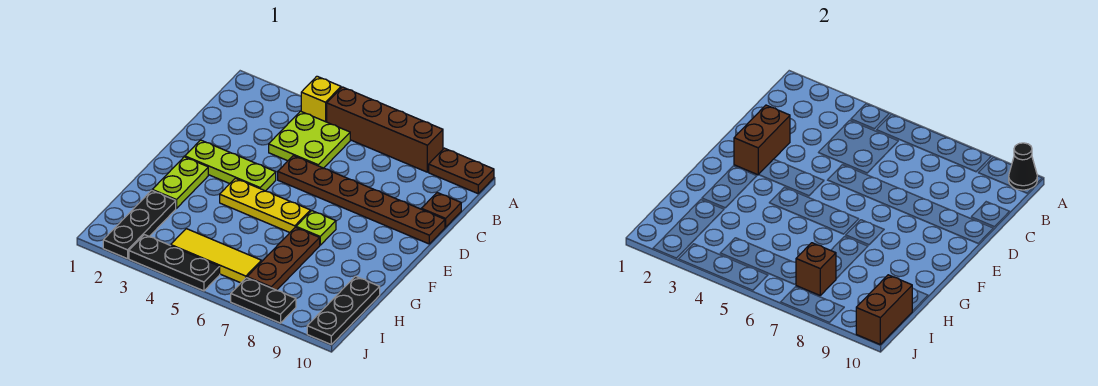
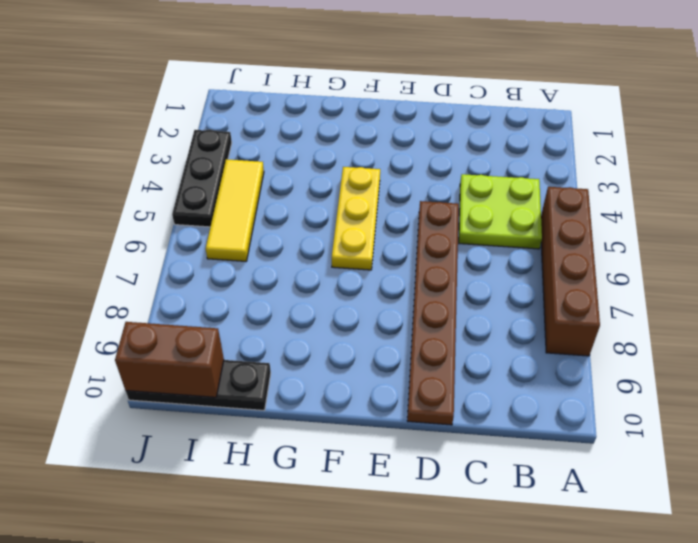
none -> yellow 1x1 brick [301,76,341,122]
none -> brown 1x2 plate [429,148,494,194]
none -> brown 1x1 plate [421,193,461,227]

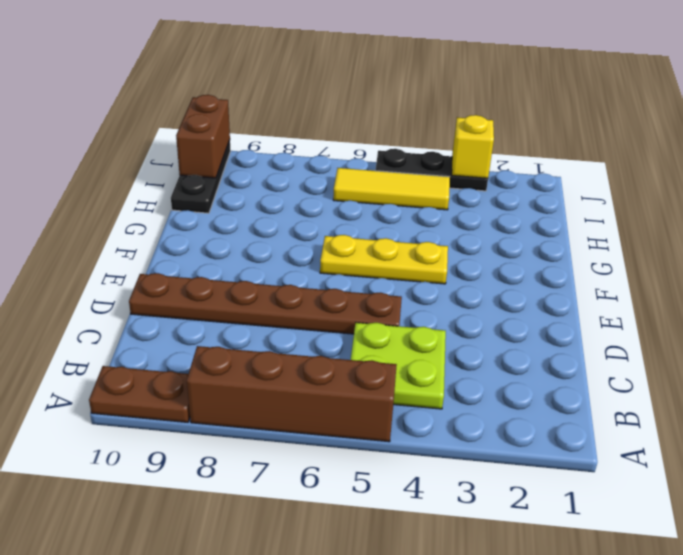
yellow 1x1 brick [452,115,494,178] -> yellow 1x1 brick moved to [301,76,341,122]
none -> brown 1x1 plate [421,193,461,227]
none -> lime 1x3 plate [185,140,276,191]
none -> lime 1x2 plate [152,157,208,208]

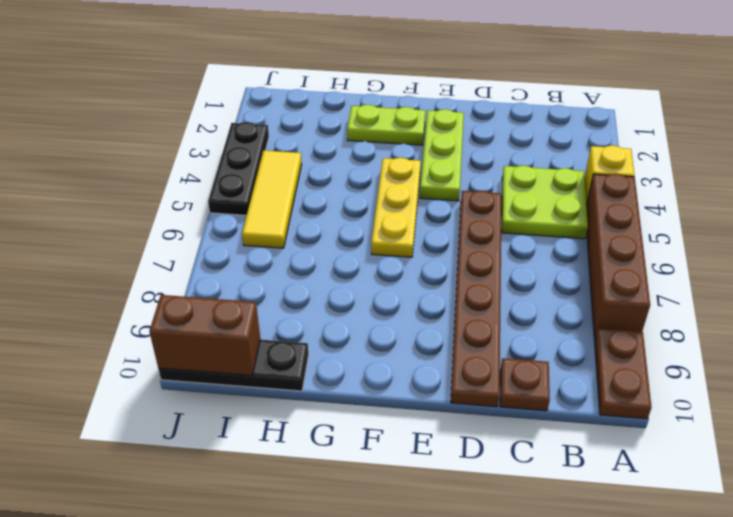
none -> lime 1x1 plate [296,211,336,245]
none -> brown 1x3 plate [247,227,320,290]
none -> black 1x3 plate [103,190,176,259]

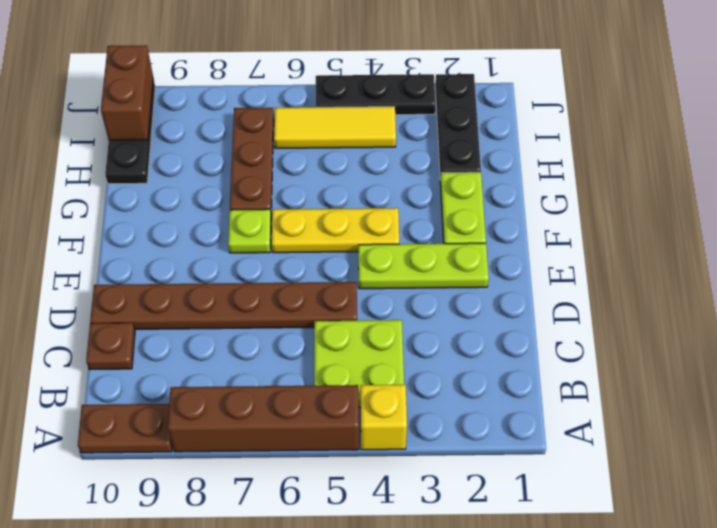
none -> black 1x2 plate [231,278,296,323]
none -> black 1x1 cone [1009,143,1037,190]
none -> brown 1x2 brick [734,105,790,175]

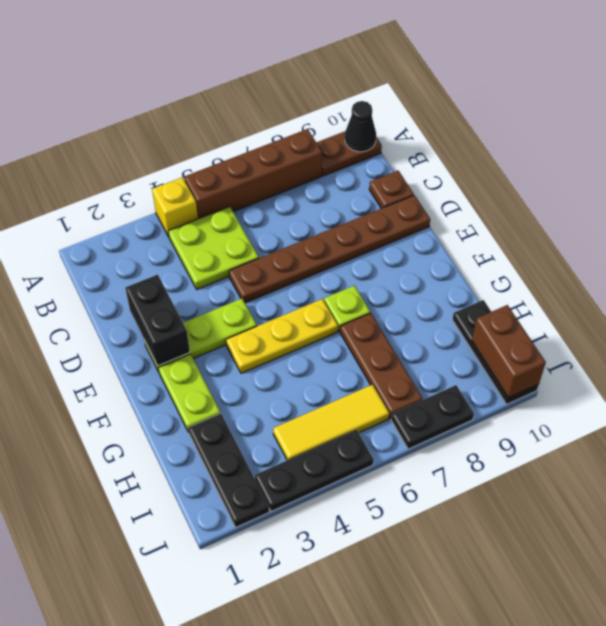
black 1x2 brick [125,275,190,366] -> brown 1x2 brick [734,105,790,175]
none -> brown 1x1 brick [796,243,836,295]

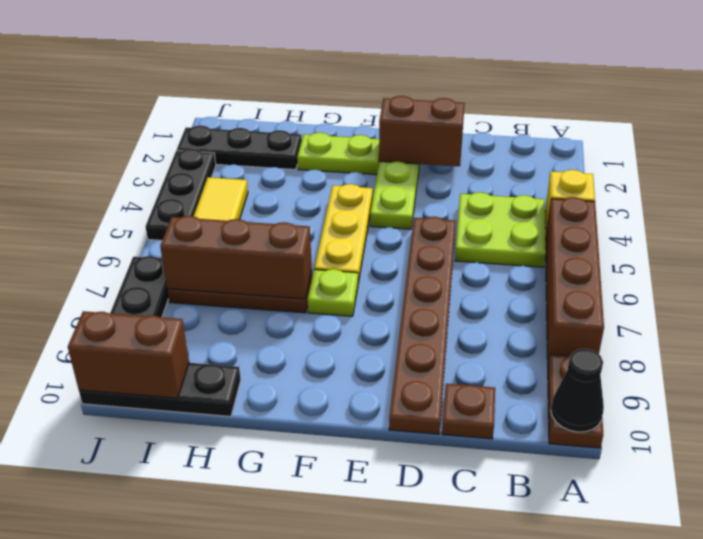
brown 1x3 brick [160,216,312,299] -> brown 1x1 brick [796,243,836,295]

